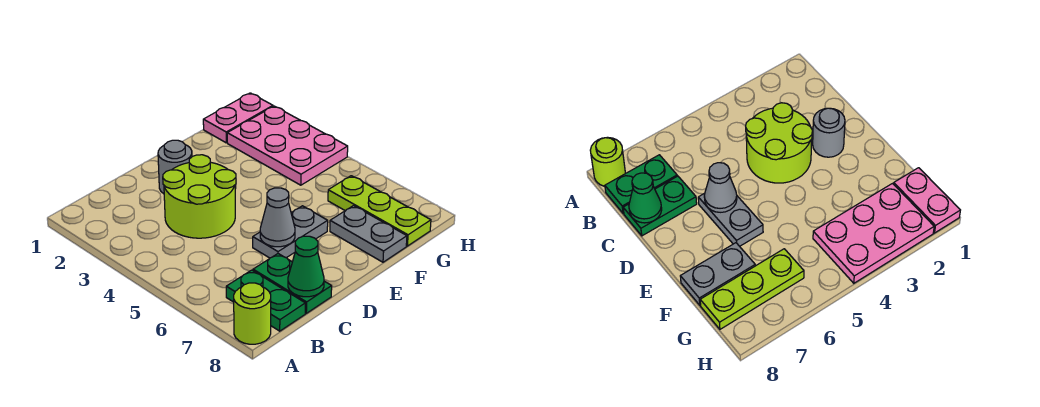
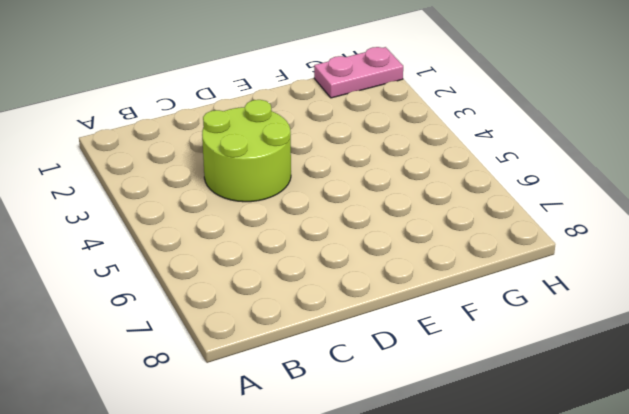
none -> lime 1x1 round brick [234,283,271,344]
none -> green 1x2 plate [226,270,305,331]
none -> green 1x2 plate [253,254,332,313]

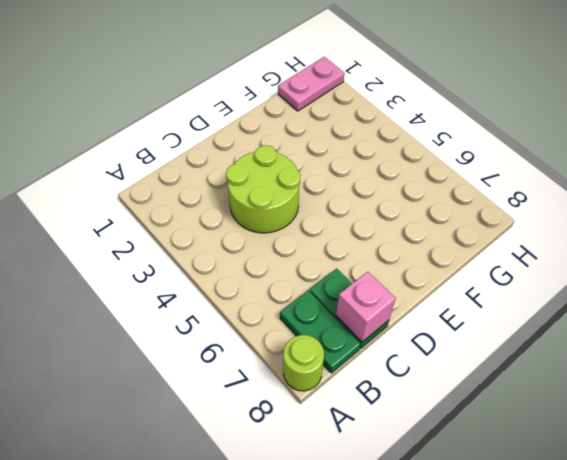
pink 1x1 brick [336,272,396,342] -> green 1x1 cone [288,236,324,297]
none -> grey 1x1 round brick [158,140,192,194]
none -> grey 1x2 plate [253,206,328,258]
none -> grey 1x2 plate [330,206,407,262]

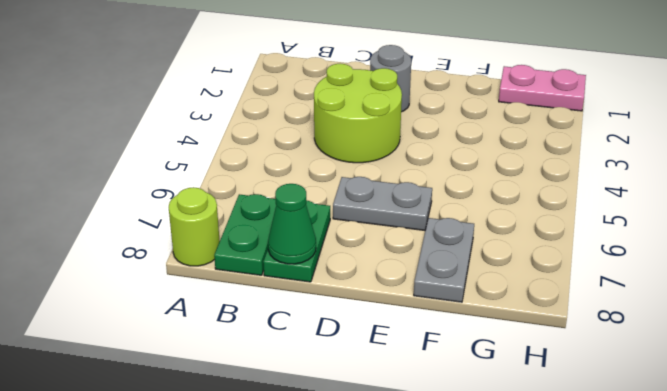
none -> pink 2x3 plate [227,106,348,185]
none -> lime 1x3 plate [328,176,431,246]
none -> grey 1x1 cone [260,188,295,247]

